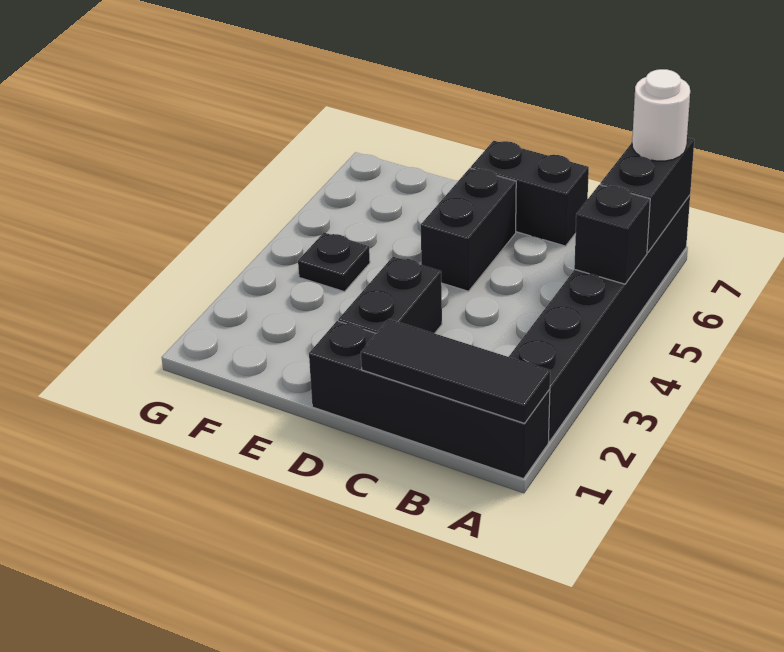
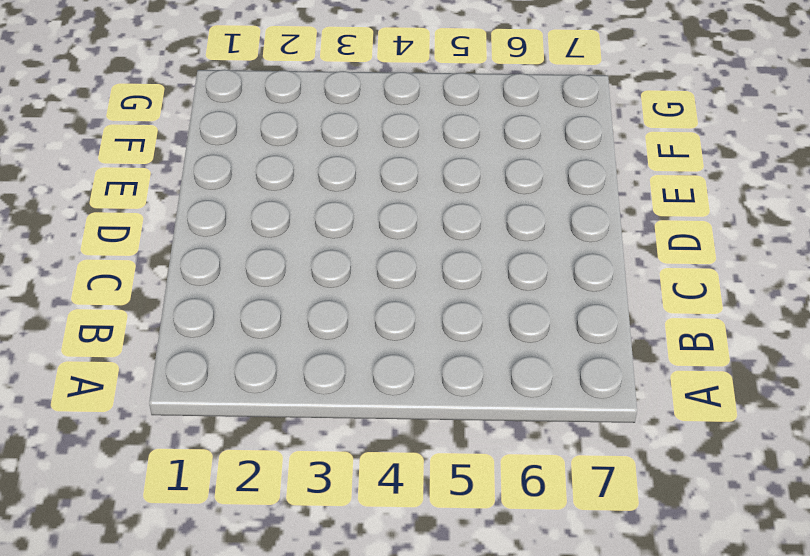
none -> black 1x4 brick [309,321,550,479]
none -> black 1x6 brick [509,195,690,442]

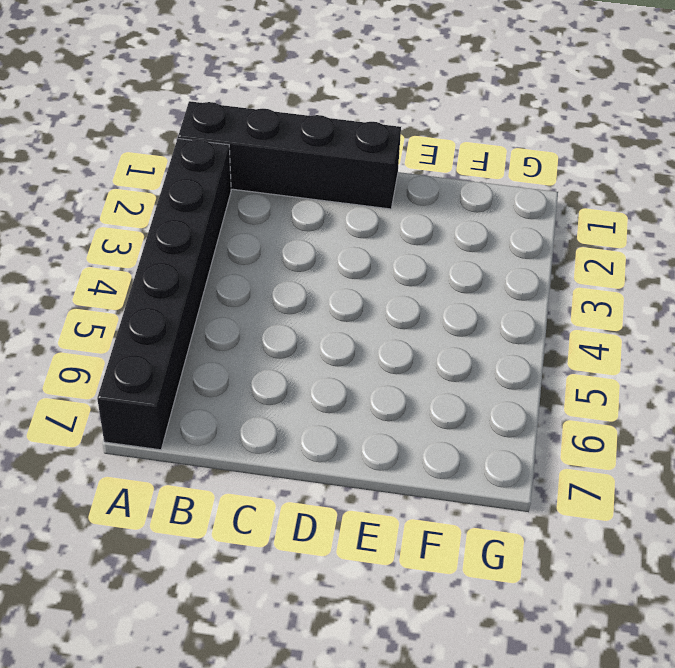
none -> black 1x2 brick [471,141,589,246]
none -> black 1x2 brick [338,257,442,333]

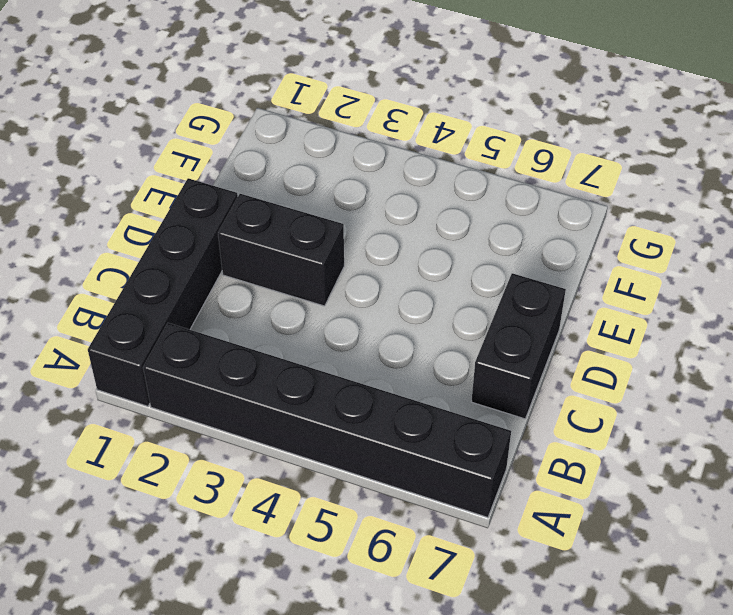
none -> black 1x2 brick [421,168,516,291]
none -> black 1x1 plate [298,233,370,292]

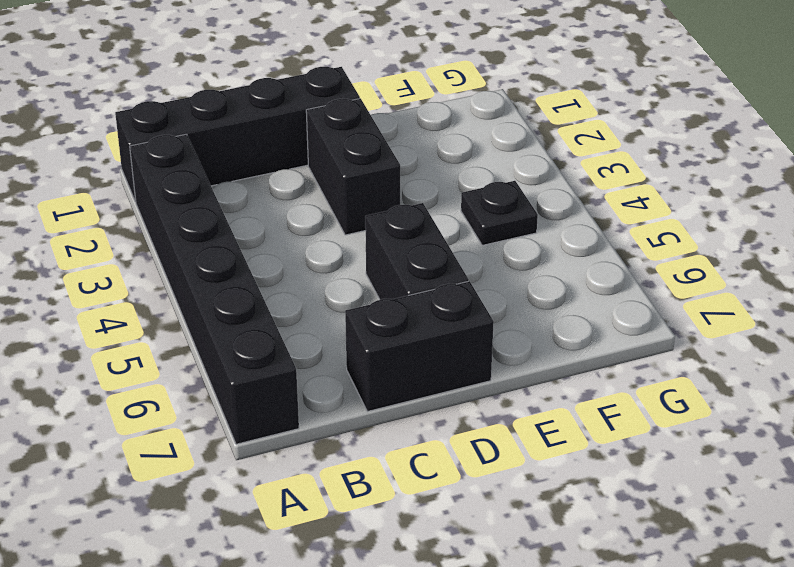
none -> black 1x3 tile [361,319,550,423]
none -> black 1x1 brick [574,185,650,284]

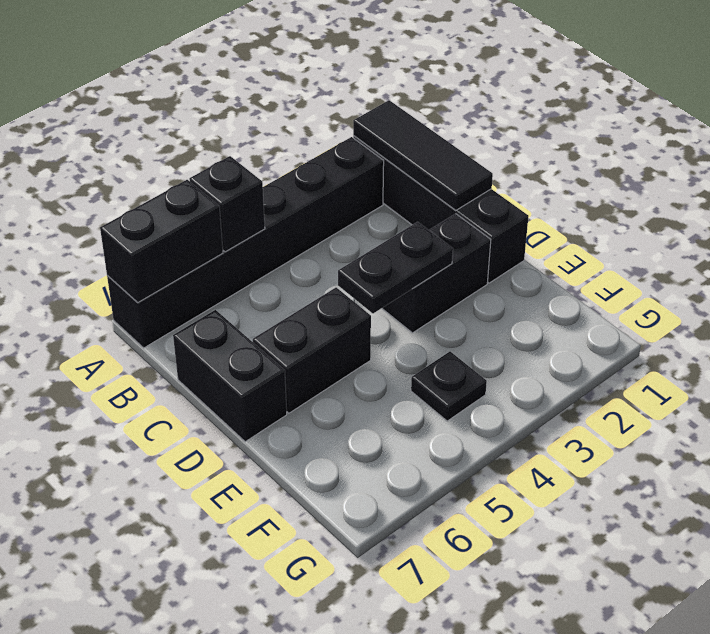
black 1x2 plate [338,222,453,314] -> none
none -> white 1x1 round brick [632,69,690,161]

